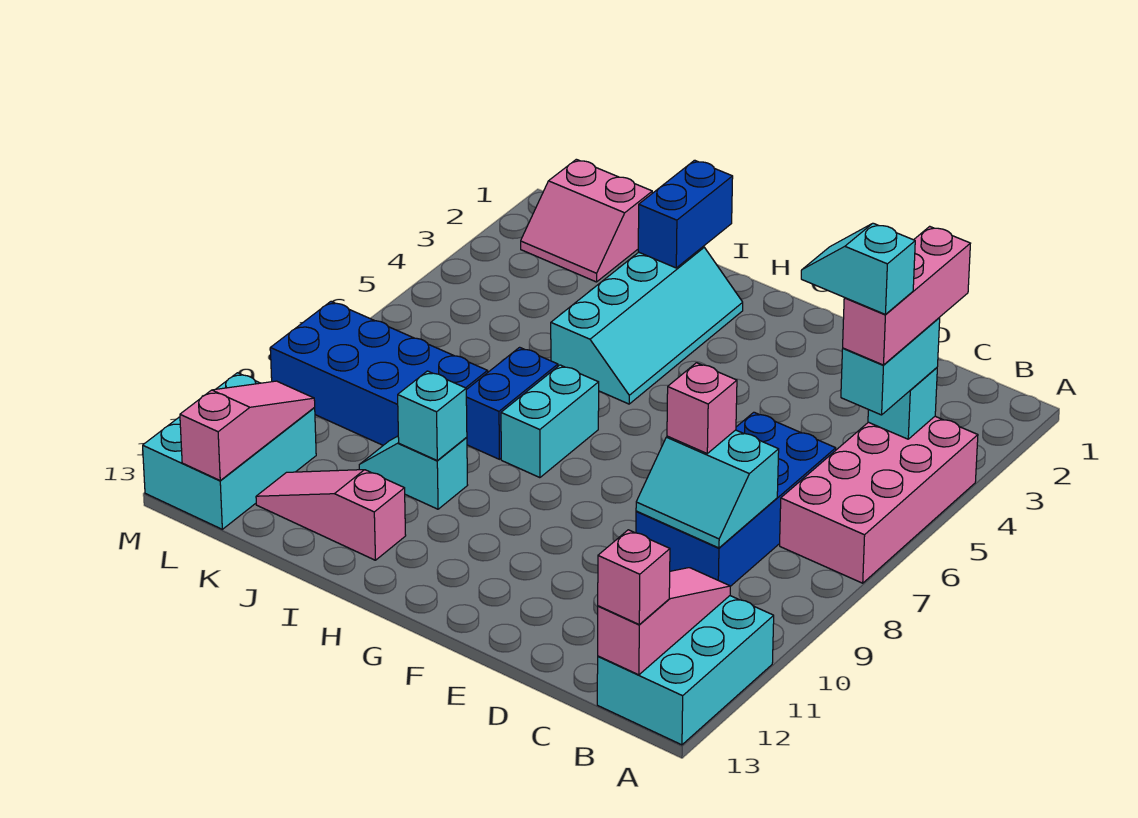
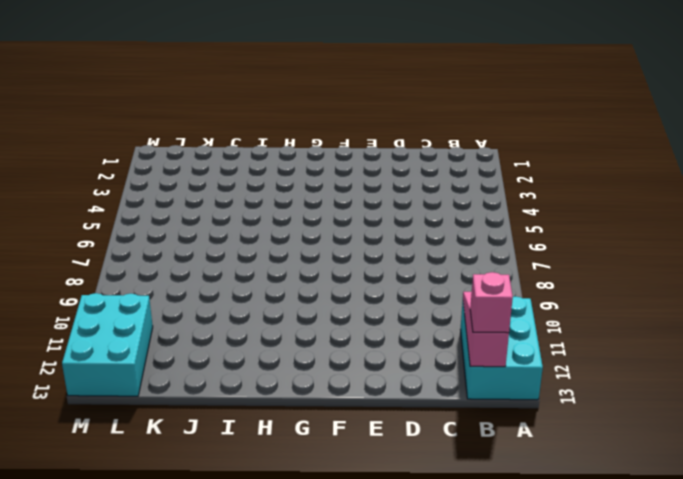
none -> pink 2x4 brick [780,416,978,583]
none -> blue 2x4 brick [636,412,836,586]
none -> cyan 2x4 slope [551,247,743,404]

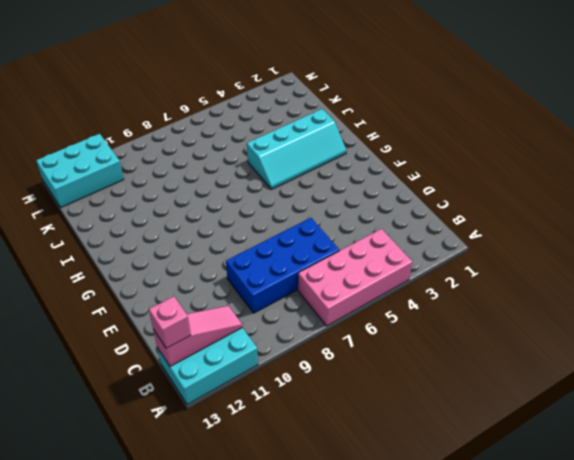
none -> cyan 1x2 brick [501,365,599,478]
none -> blue 1x2 brick [466,347,558,459]
none -> cyan 1x2 slope [359,436,468,509]

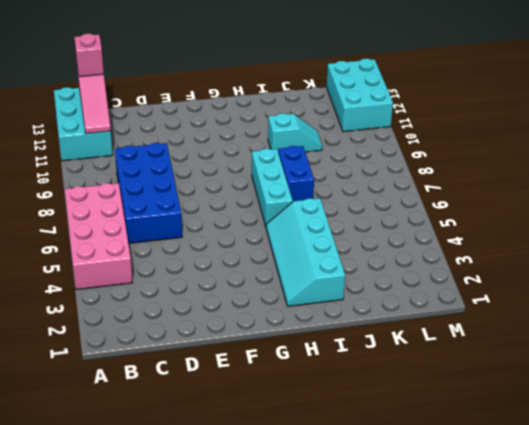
cyan 1x3 brick [252,149,293,226] -> cyan 1x2 brick [501,365,599,478]
none -> pink 1x3 slope [256,470,406,560]
none -> blue 2x4 brick [270,302,488,445]
none -> pink 2x2 slope [521,159,652,282]

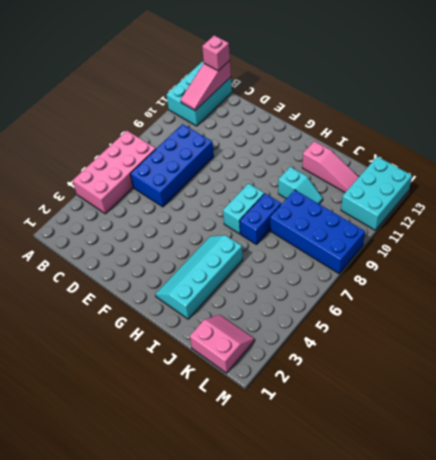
none -> cyan 1x1 brick [868,368,937,439]
none -> cyan 2x2 slope [636,430,779,548]
none -> blue 1x2 brick [638,160,733,268]

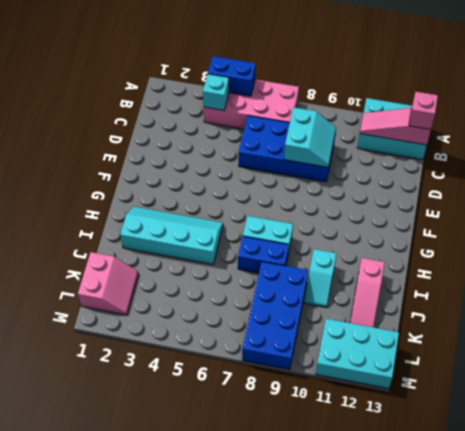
blue 1x2 brick [208,56,256,96] -> blue 1x2 brick moved to [638,160,733,268]
none -> cyan 1x1 brick [398,371,467,460]
none -> pink 1x3 slope [180,381,315,480]
none -> cyan 1x2 brick [841,318,940,415]

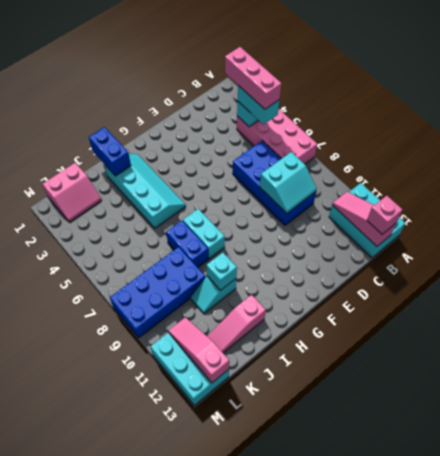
none -> pink 1x1 brick [667,363,737,453]
none -> cyan 1x2 slope [801,223,915,314]

